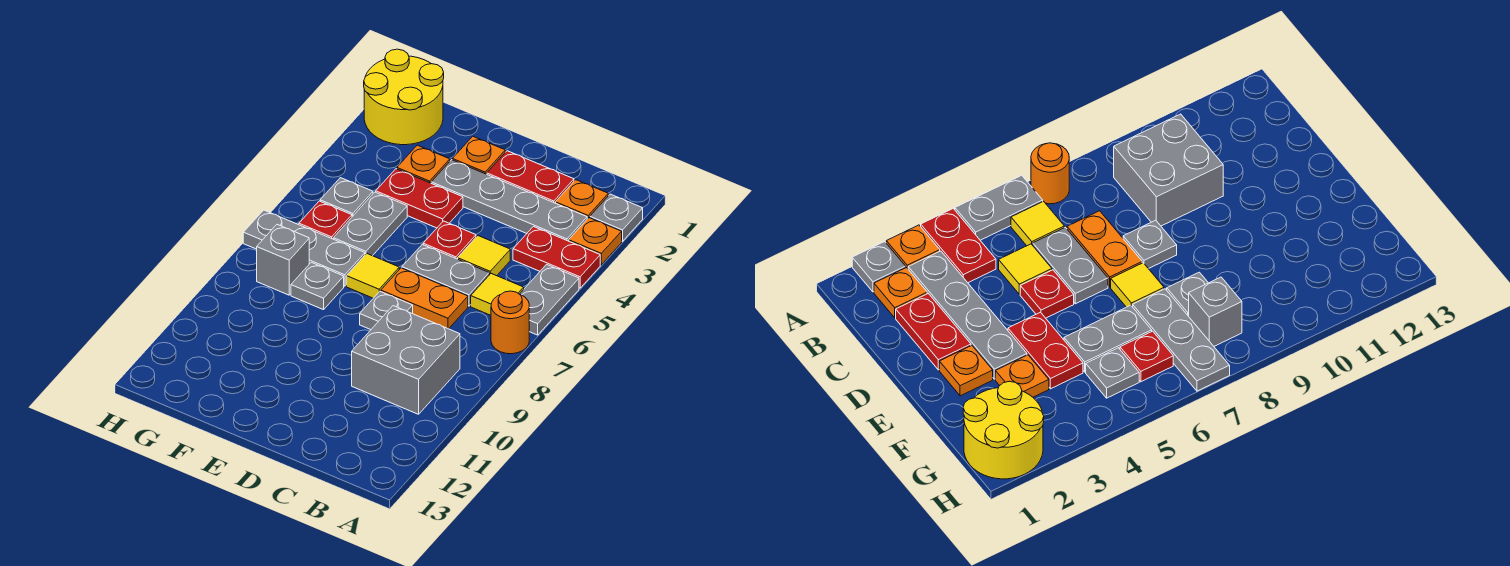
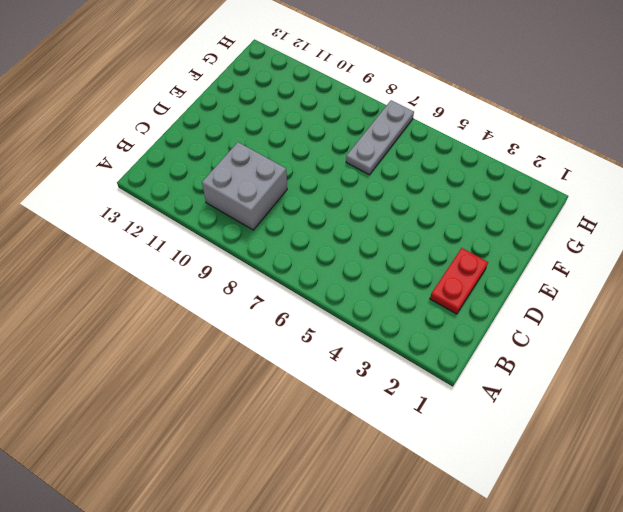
none -> grey 1x1 plate [590,194,643,241]
none -> orange 1x1 plate [569,218,622,265]
none -> red 1x2 plate [513,227,600,288]

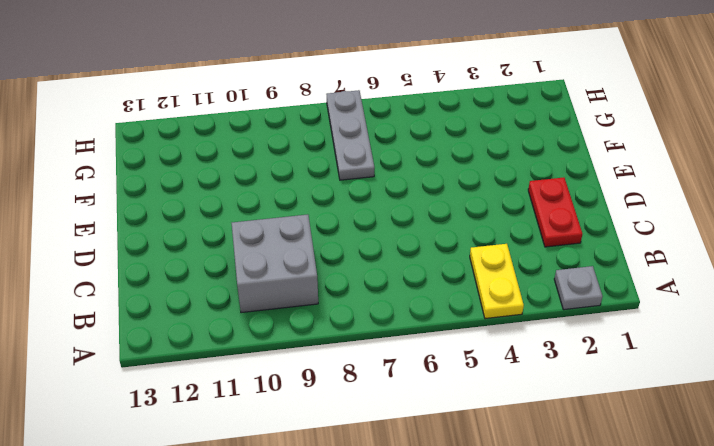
yellow 1x2 plate [470,244,524,319] -> red 1x2 plate [513,227,600,288]
none -> orange 1x1 plate [569,218,622,265]
none -> grey 1x2 plate [520,264,579,335]
none -> orange 1x1 round brick [491,291,529,354]

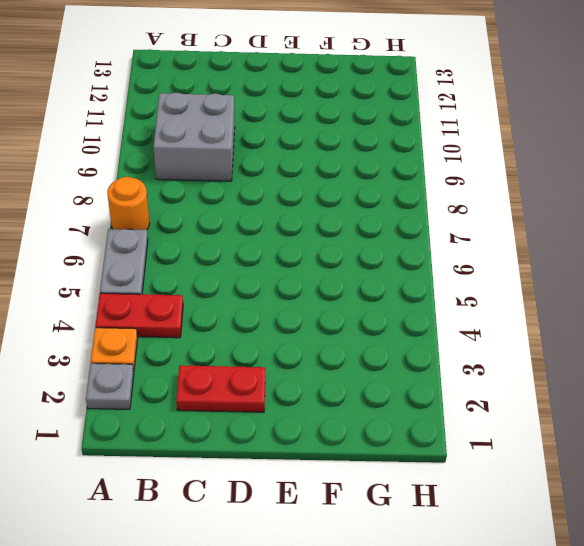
none -> orange 1x1 plate [556,180,608,219]
none -> grey 1x4 plate [431,160,587,241]
none -> yellow 1x1 tile [471,274,524,315]

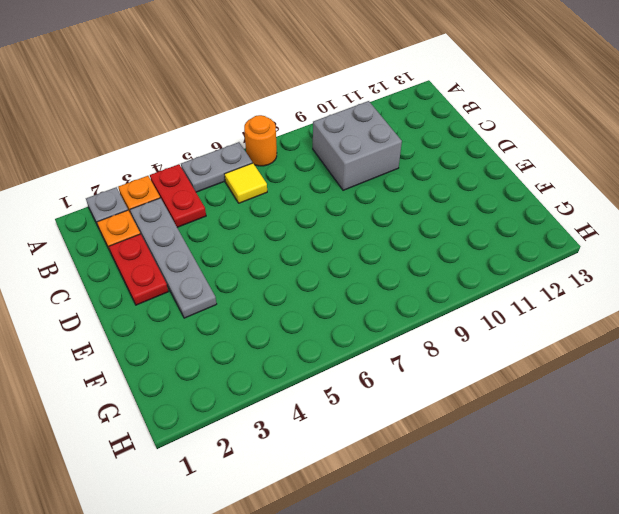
none -> yellow 1x1 tile [458,236,510,276]
none -> grey 1x2 plate [402,244,489,306]
none -> orange 1x2 plate [381,268,468,329]

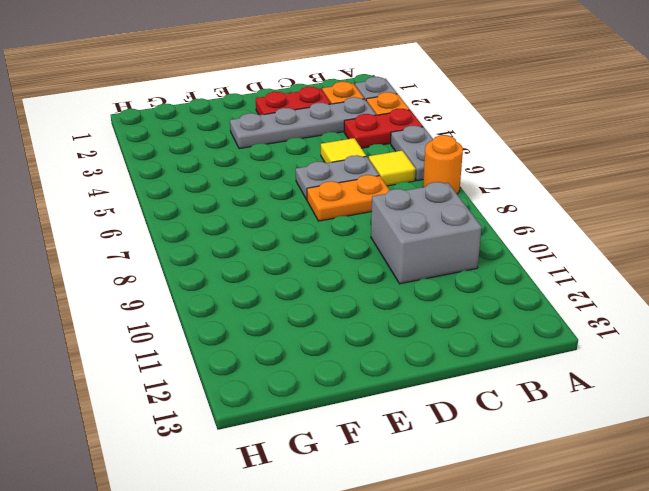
none -> red 1x1 plate [423,221,476,259]
none -> grey 1x1 plate [360,292,413,330]
none -> orange 1x1 plate [452,136,505,174]

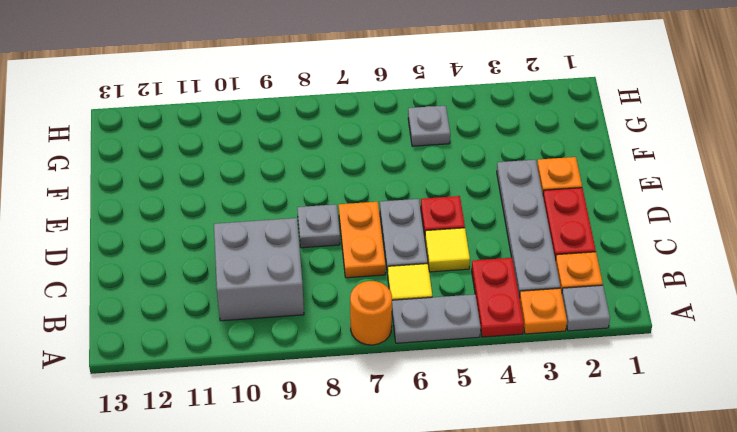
none -> red 1x2 plate [376,169,463,228]
none -> yellow 1x1 tile [346,254,399,298]
none -> orange 1x1 plate [397,145,450,183]

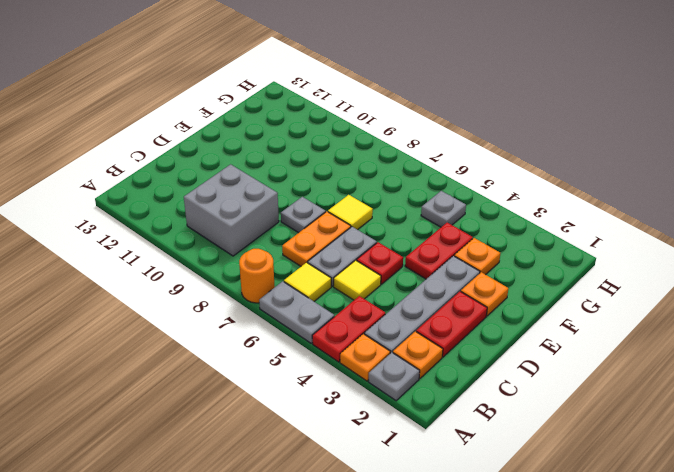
none -> grey 1x2 plate [333,192,407,256]
none -> grey 1x3 plate [243,210,365,286]
none -> grey 1x1 plate [291,262,344,310]

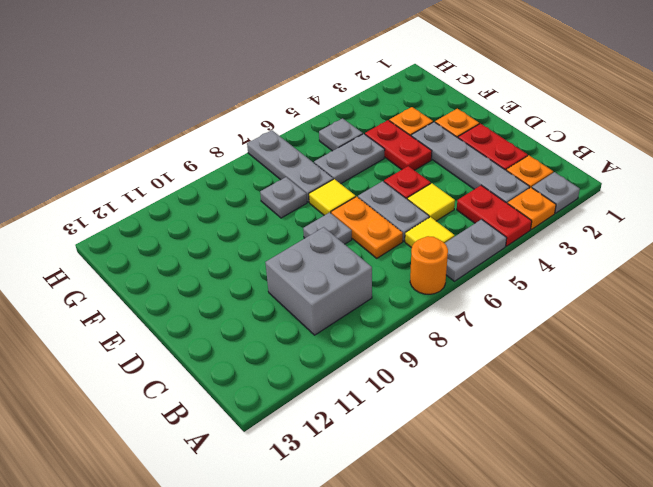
none -> yellow 2x2 round brick [364,49,444,145]
none -> red 1x1 plate [299,201,352,239]
none -> grey 1x1 brick [257,225,309,295]

